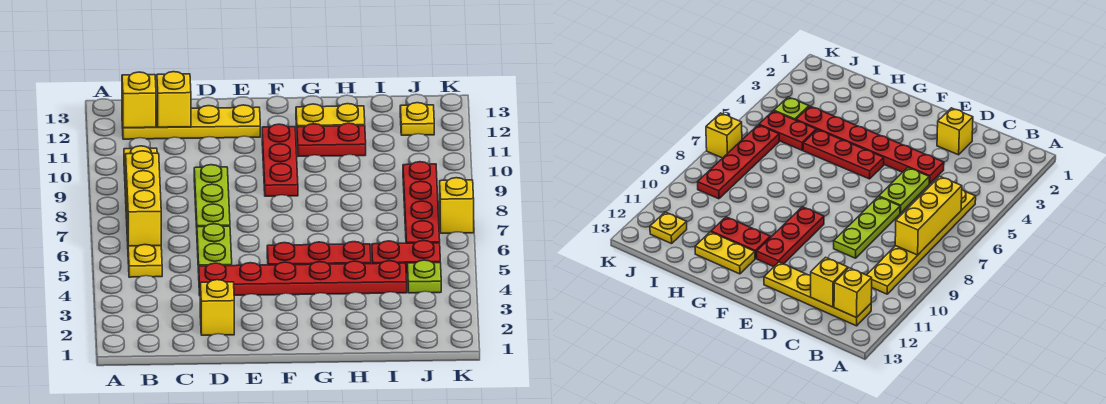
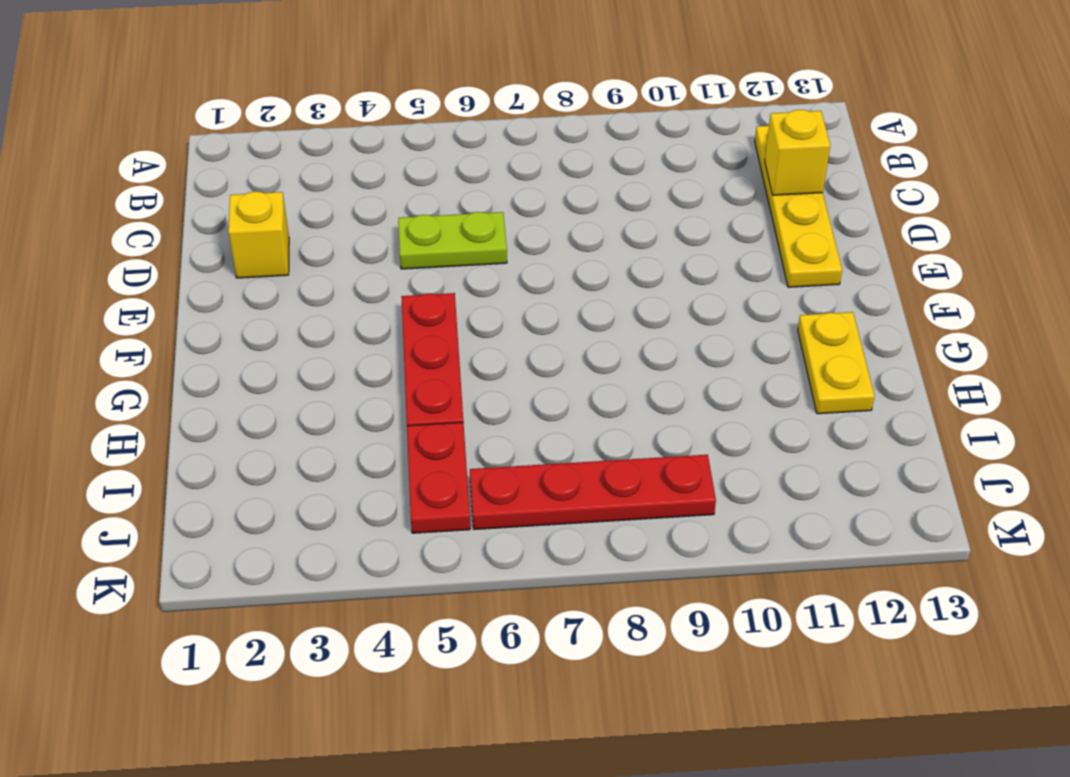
none -> yellow 1x6 plate [124,146,162,277]
none -> red 1x6 plate [199,261,407,295]
none -> lime 1x3 plate [194,165,230,227]

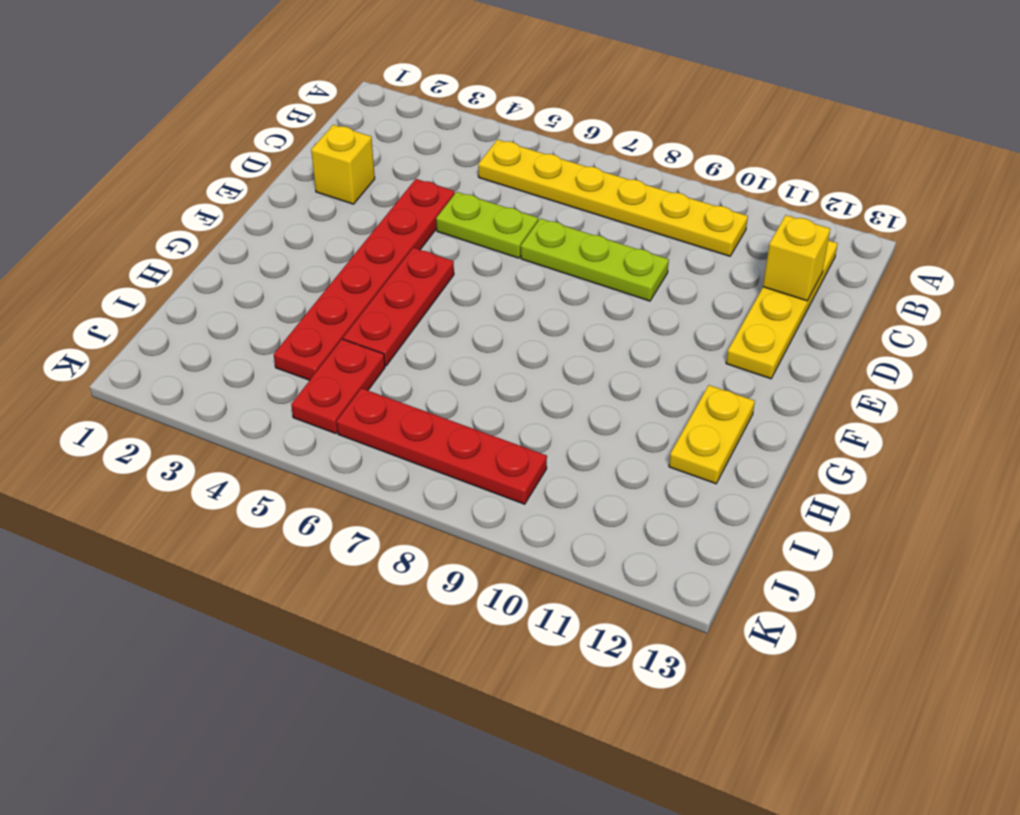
none -> red 1x3 plate [262,124,298,196]
none -> red 1x2 plate [297,123,366,156]
none -> lime 1x1 plate [407,260,441,293]

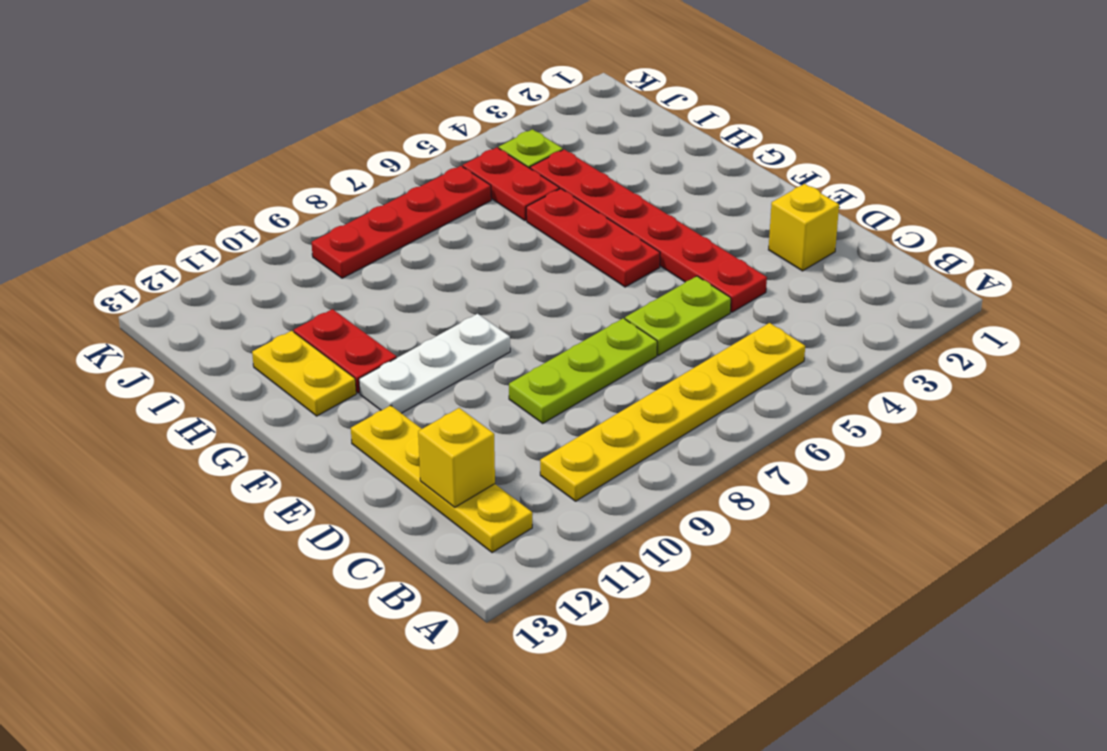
white 1x3 plate [359,314,510,413] -> red 1x3 plate [262,124,298,196]
none -> yellow 1x1 plate [400,103,434,135]
none -> yellow 1x1 brick [440,178,474,233]
none -> yellow 1x3 brick [126,151,161,246]

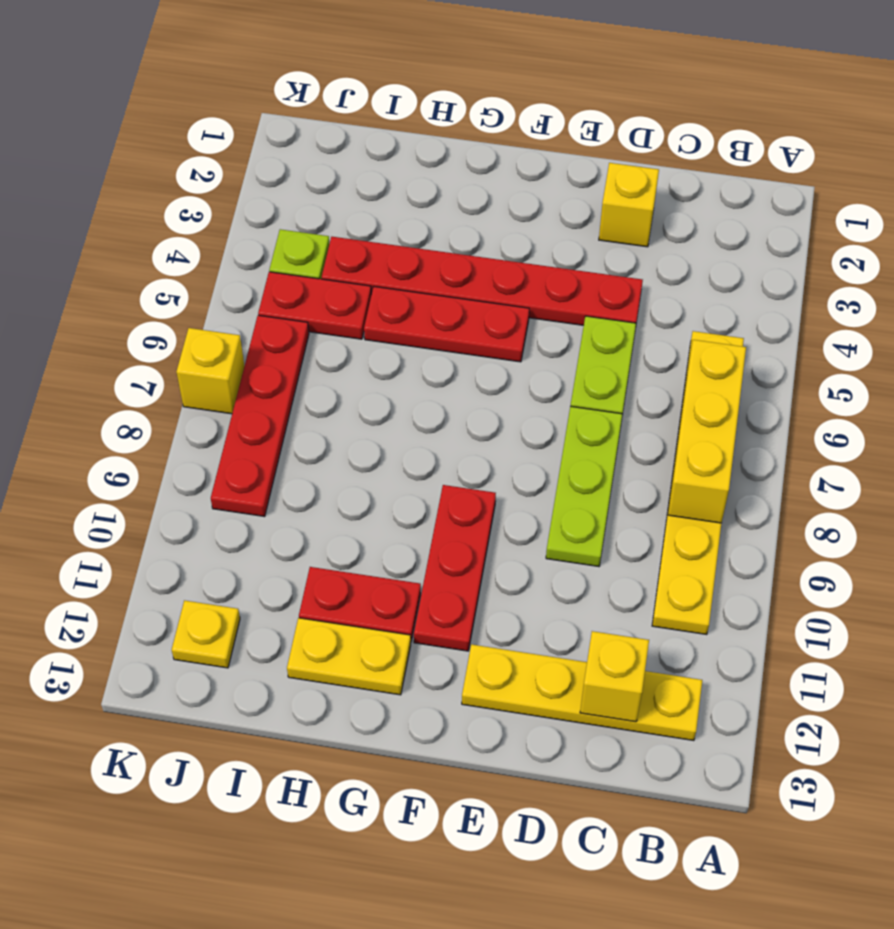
none -> yellow 1x1 brick [122,72,156,128]

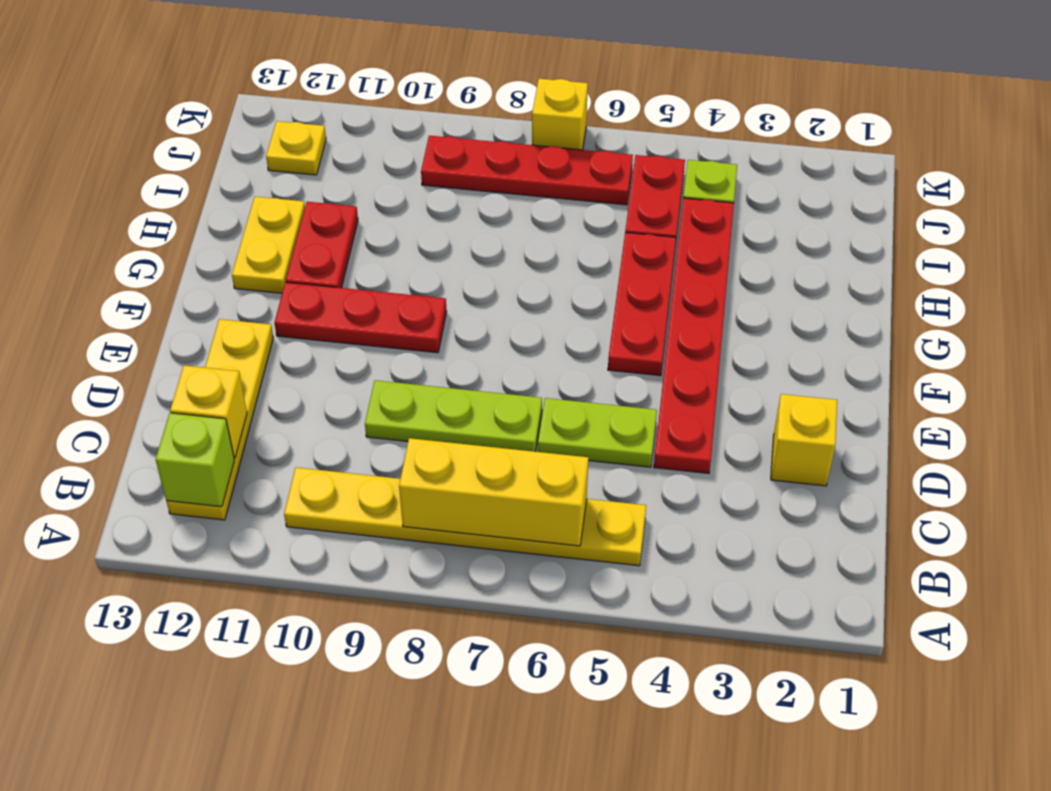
lime 1x1 brick [156,413,234,507] -> yellow 1x1 brick [122,72,156,128]

